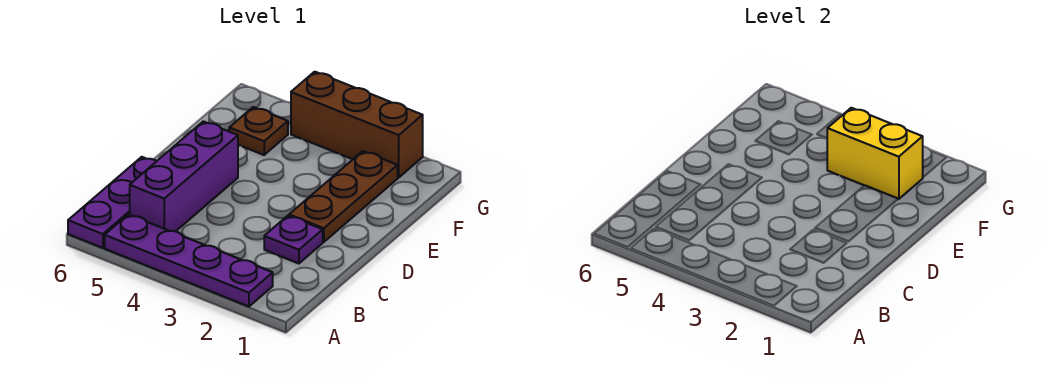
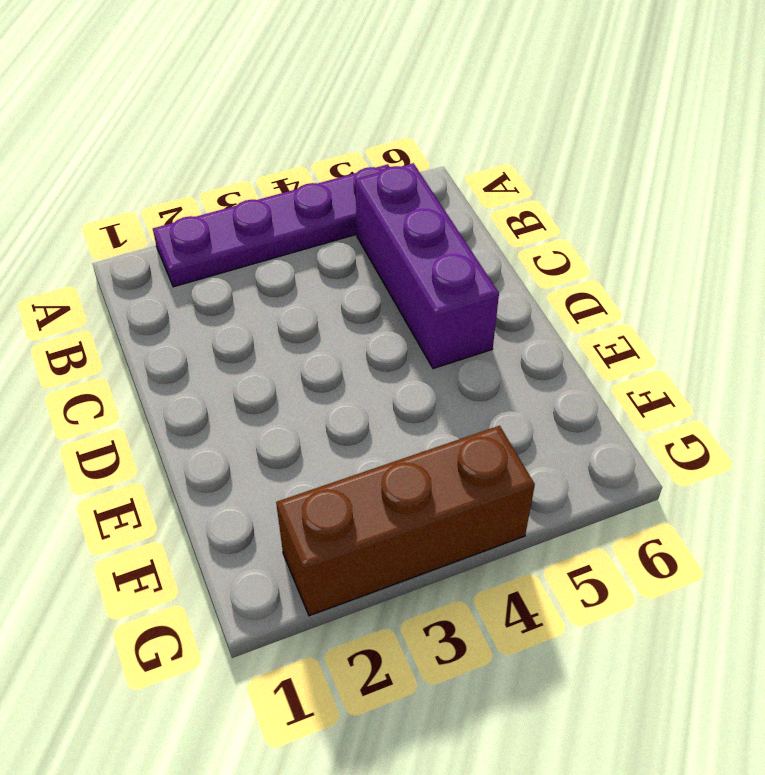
none -> purple 1x3 plate [68,157,157,248]
none -> purple 1x1 plate [264,216,323,264]

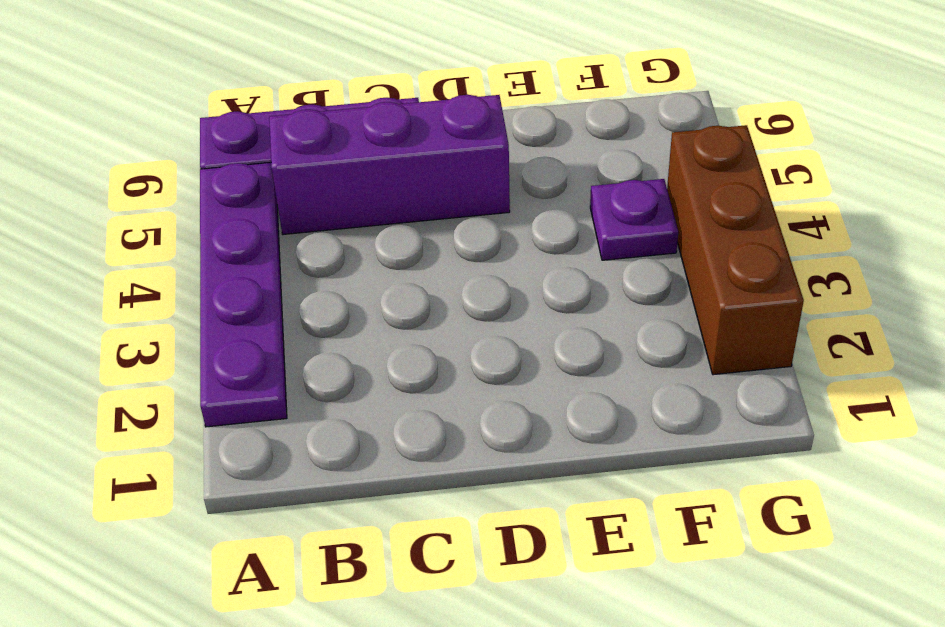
purple 1x1 plate [590,179,678,260] -> purple 1x1 plate moved to [264,216,323,264]
none -> brown 1x3 plate [289,151,398,242]
none -> brown 1x1 plate [229,107,288,155]

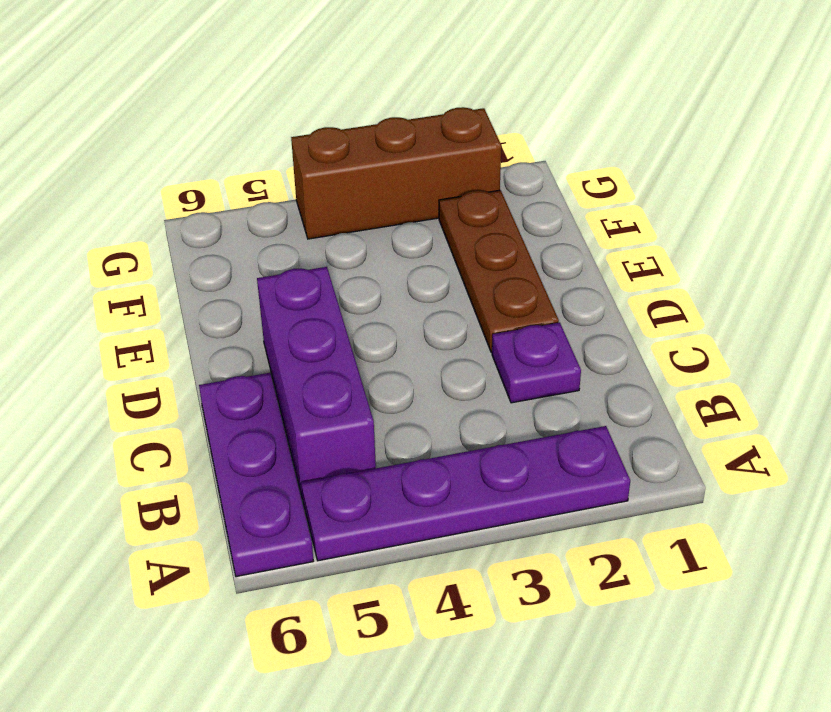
none -> brown 1x1 plate [229,107,288,155]
none -> yellow 1x2 brick [827,108,923,199]

